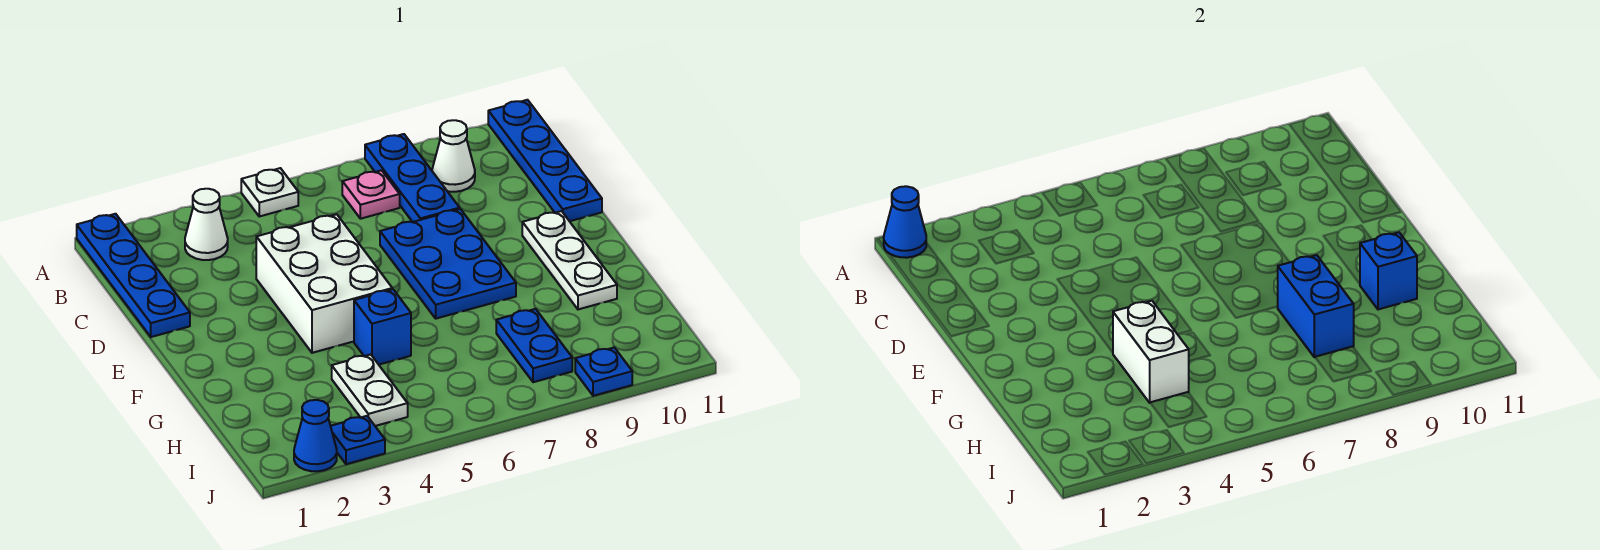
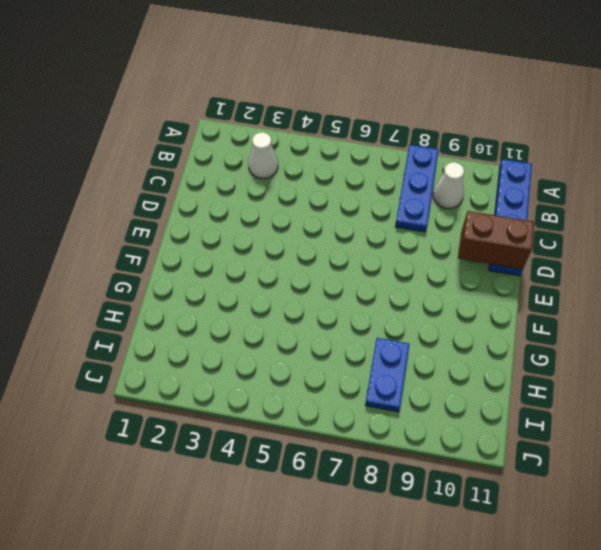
brown 1x2 brick [458,211,534,269] -> none
none -> blue 1x4 plate [77,214,190,337]
none -> white 1x1 plate [241,168,298,216]
none -> pink 1x1 plate [342,170,400,219]

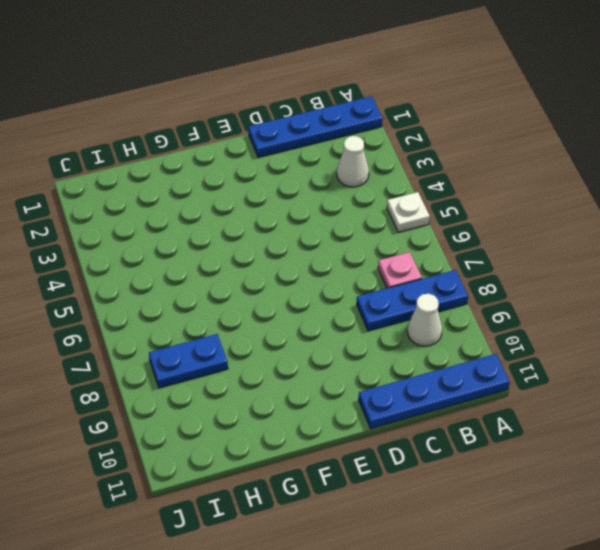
none -> white 2x3 brick [256,214,392,353]
none -> blue 2x3 plate [380,209,516,319]
none -> white 1x3 plate [522,211,617,309]

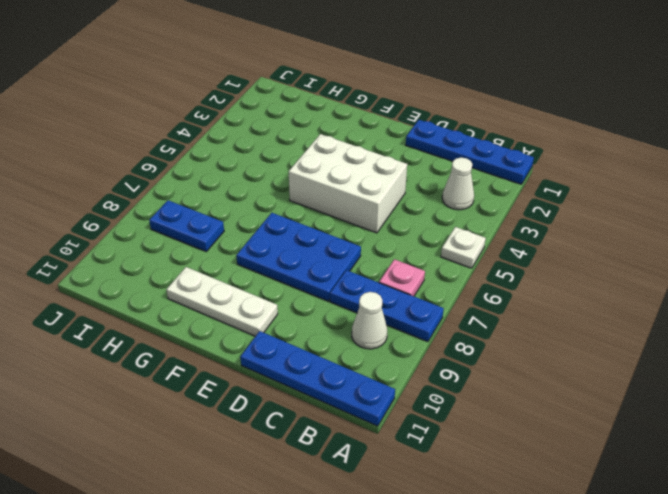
none -> blue 1x1 brick [354,289,411,365]
none -> white 1x2 plate [332,354,408,426]
none -> blue 1x1 cone [294,400,337,471]

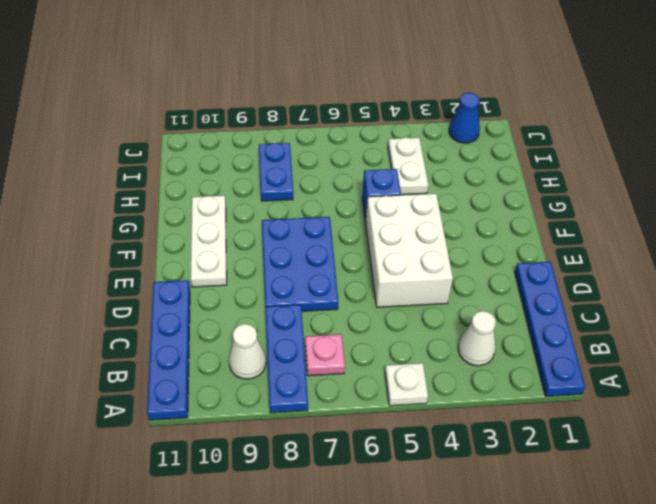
none -> blue 1x1 plate [331,416,385,464]
none -> blue 1x1 plate [575,348,632,396]
none -> blue 1x1 cone [884,186,926,258]

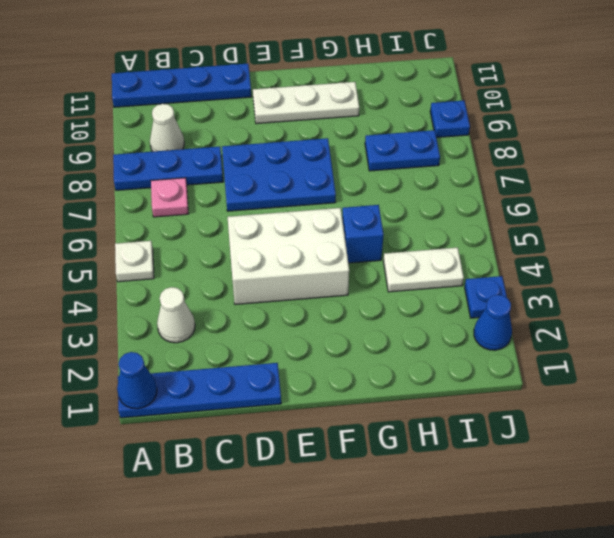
none -> white 1x2 brick [1113,301,1189,403]
none -> blue 1x2 brick [1277,255,1354,357]
none -> blue 1x1 brick [1360,232,1417,309]

